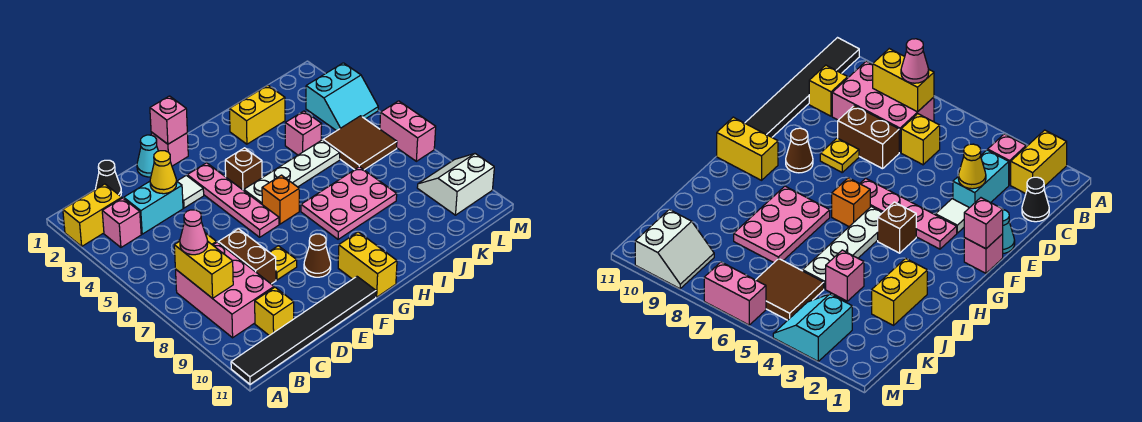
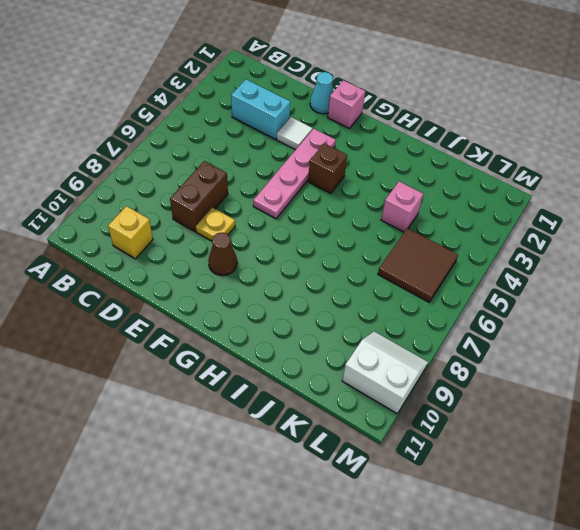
none -> yellow 1x2 brick [63,184,122,246]
none -> black 1x6 tile [231,277,376,384]
none -> pink 1x1 brick [102,198,141,247]
none -> pink 2x3 brick [175,242,274,338]

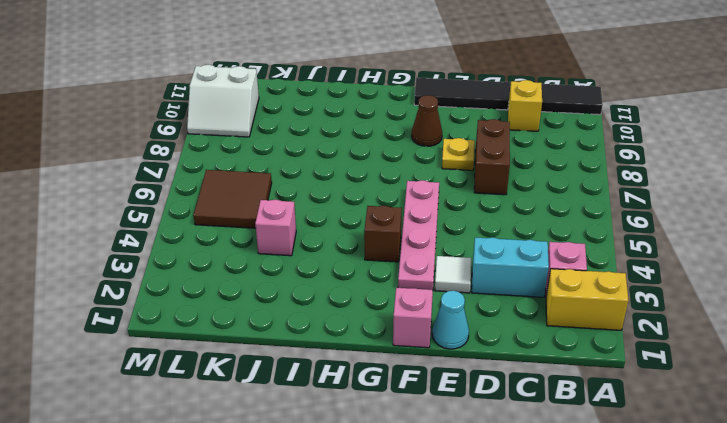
none -> pink 2x3 brick [175,242,274,338]
none -> black 1x1 cone [96,160,121,196]
none -> yellow 1x1 brick [901,114,940,165]
none -> white 1x4 plate [244,140,340,204]

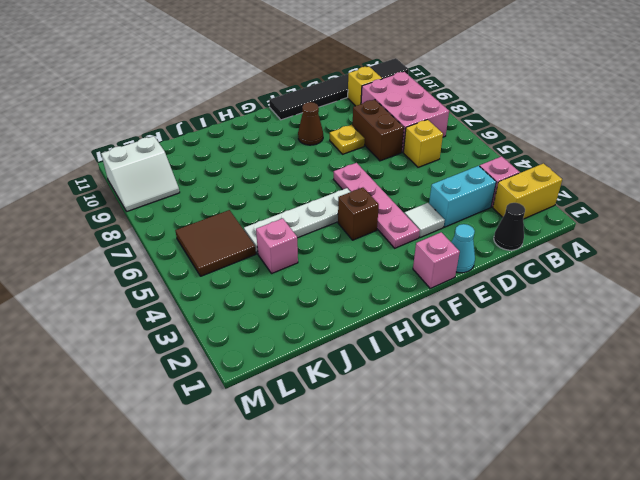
none -> orange 1x1 brick [262,175,299,224]
none -> yellow 1x2 brick [338,232,397,297]
none -> pink 2x3 plate [301,167,397,239]
none -> yellow 1x2 brick [230,85,285,144]

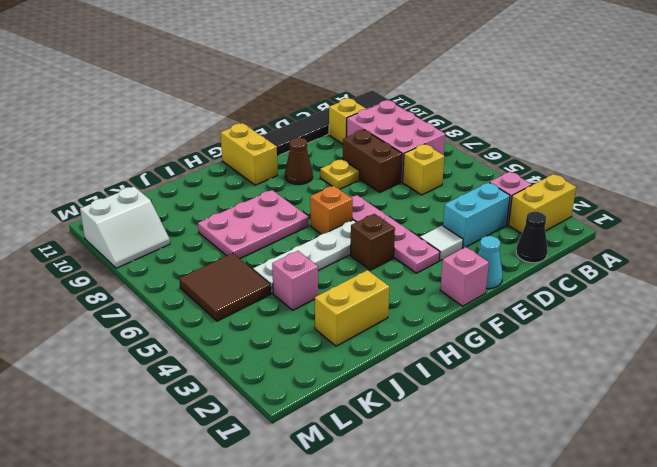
none -> cyan 2x2 slope [306,63,378,131]
none -> pink 1x2 brick [380,101,436,161]
none -> yellow 1x2 brick [174,241,233,298]
none -> yellow 1x1 cone [150,151,177,194]

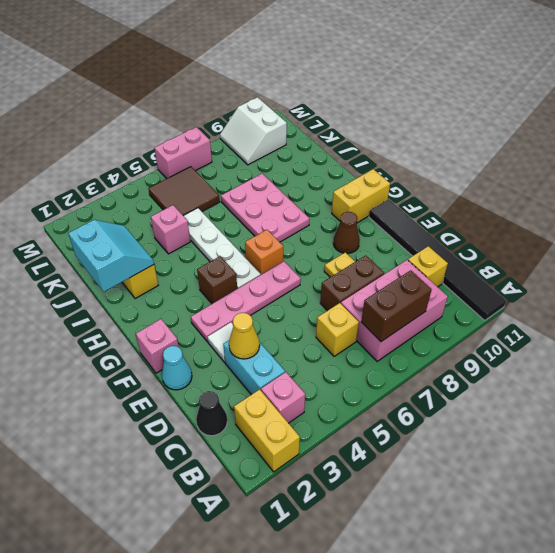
brown 1x2 brick [361,270,432,342] -> yellow 1x2 brick [174,241,233,298]
cyan 2x2 slope [68,220,154,292] -> cyan 2x2 slope moved to [306,63,378,131]
none -> pink 1x1 brick [150,96,187,144]
none -> pink 1x1 cone [180,210,208,255]

